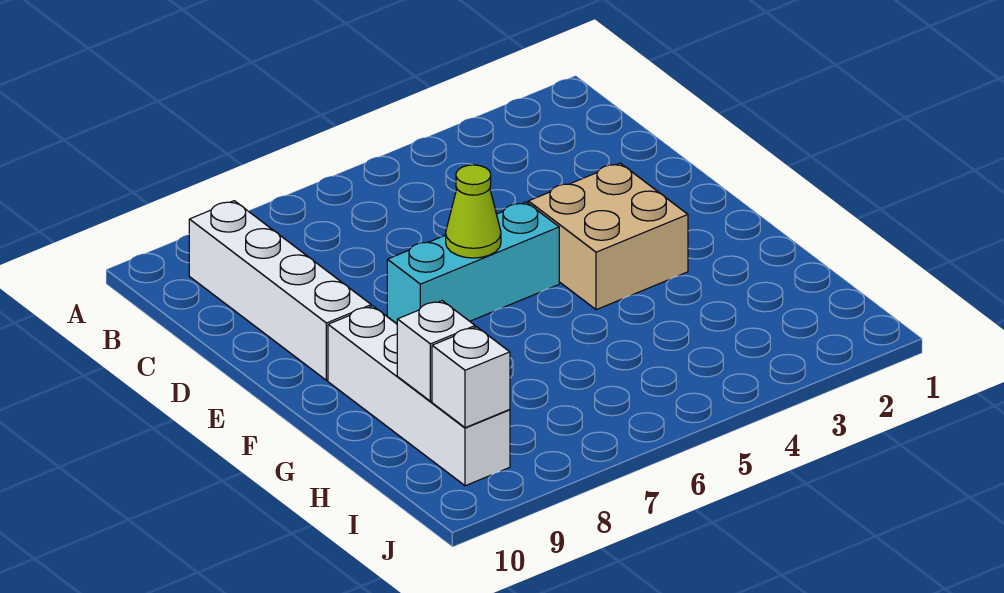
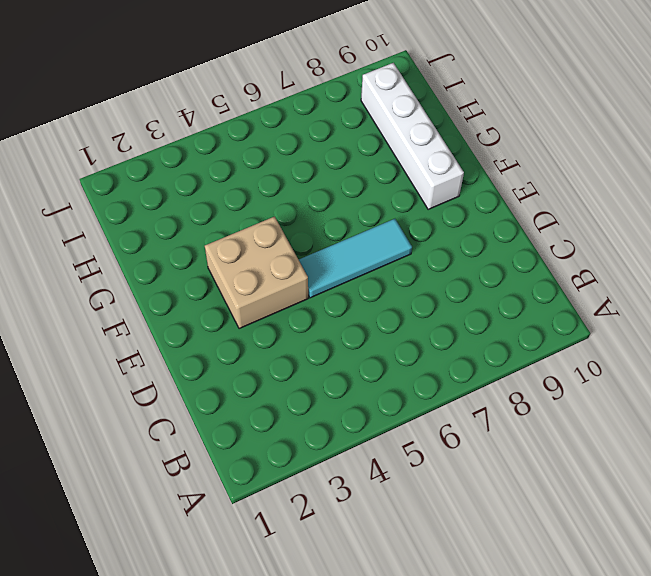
cyan 1x3 tile [299,219,412,298] -> cyan 1x3 brick [387,202,559,324]
none -> white 1x4 brick [189,201,371,380]
none -> lime 1x1 cone [446,165,501,258]

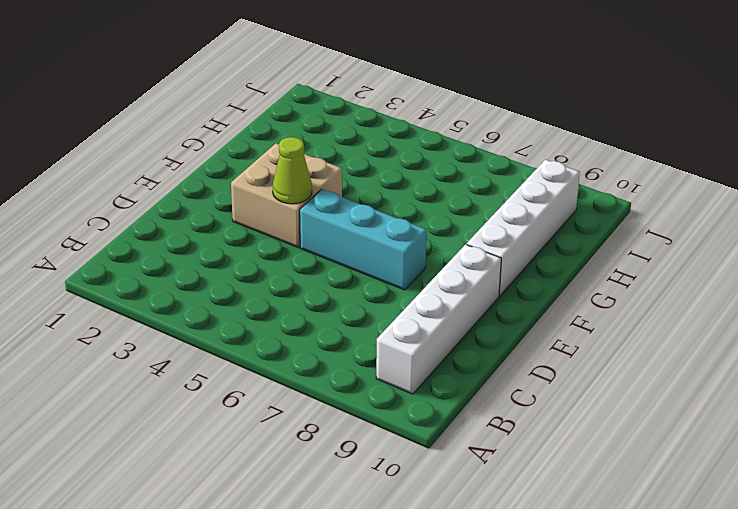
lime 1x1 cone [273,137,312,204] -> lime 1x1 cone moved to [446,165,501,258]
none -> white 1x1 brick [397,301,475,401]
none -> white 1x1 brick [432,327,510,428]

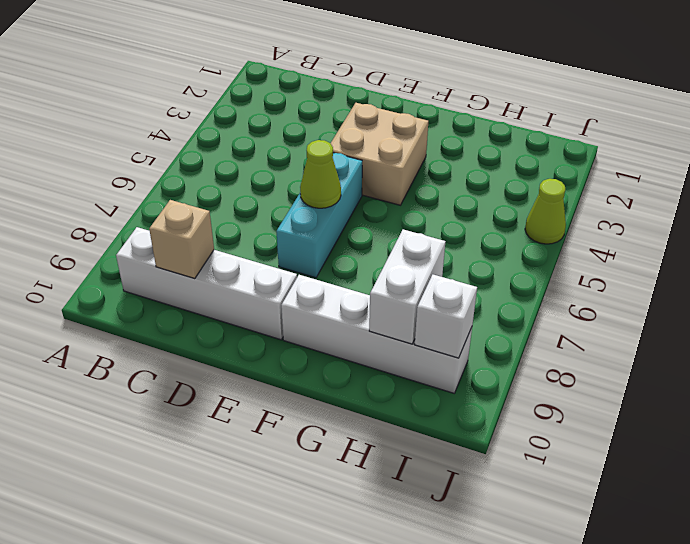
tan 1x1 brick [149,200,214,279] -> none
white 1x2 brick [369,229,445,344] -> white 1x1 brick [397,301,475,401]
lime 1x1 cone [525,179,566,244] -> none

